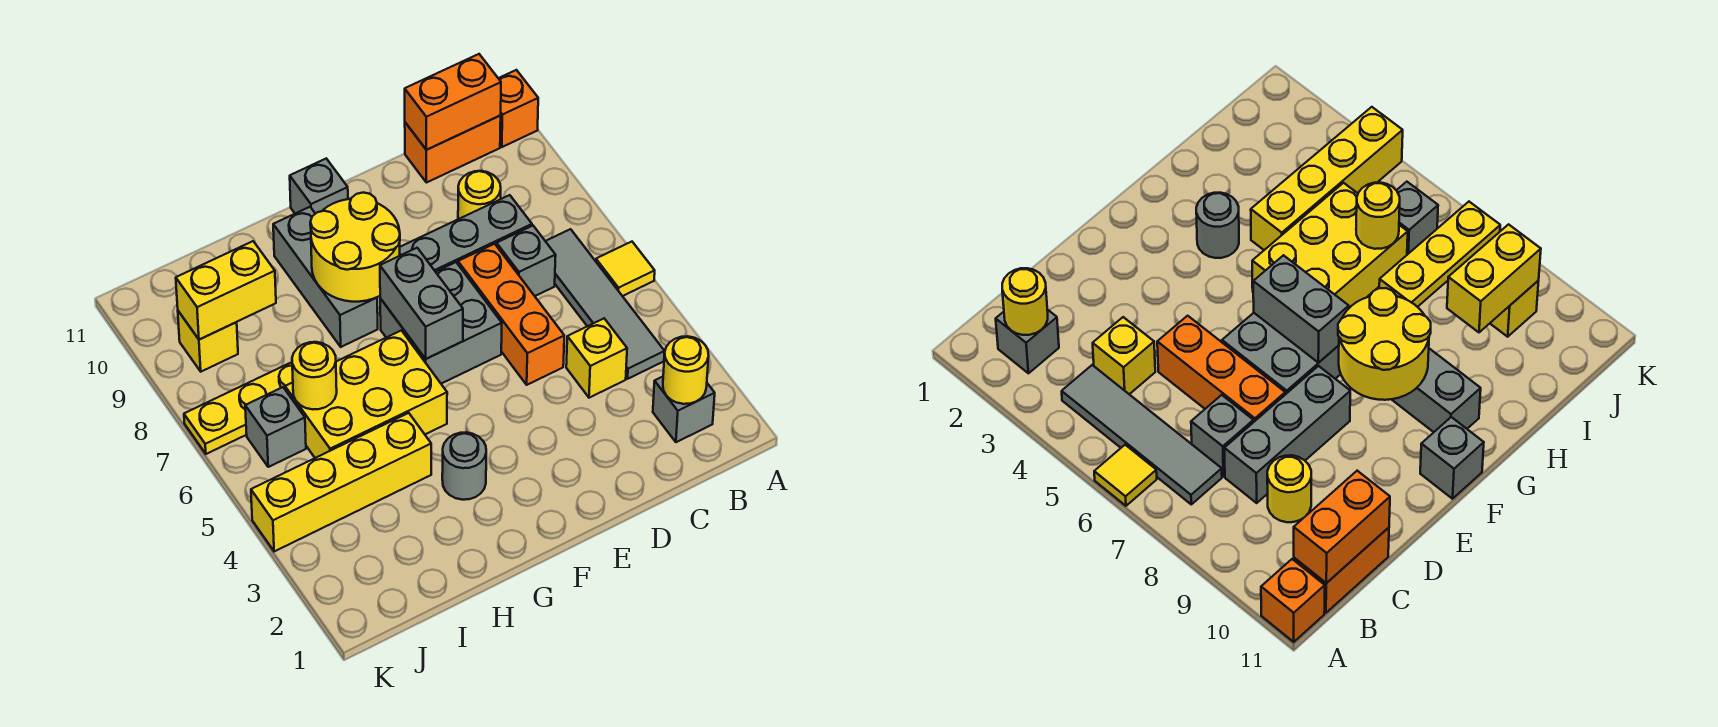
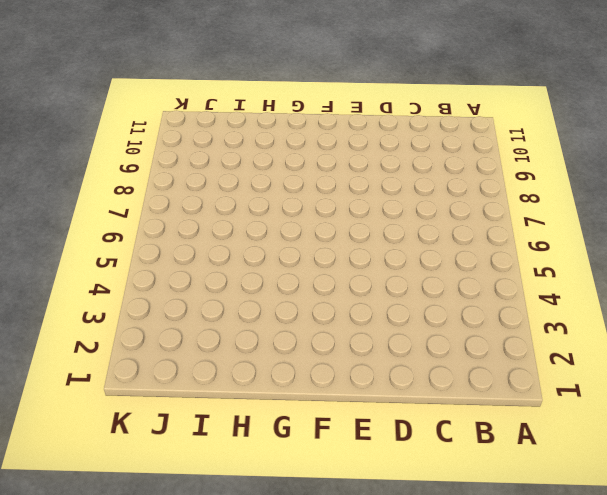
none -> yellow 1x1 tile [596,242,655,296]
none -> orange 1x1 brick [498,70,538,147]
none -> grey 1x1 brick [653,377,715,442]

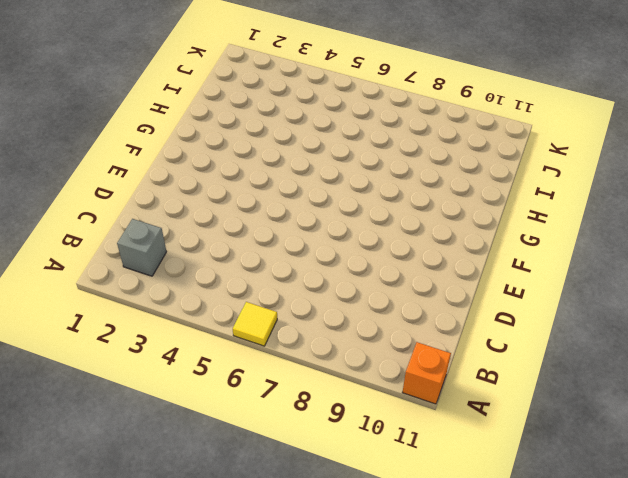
none -> grey 1x4 tile [546,229,665,379]
none -> orange 1x2 brick [405,116,501,183]
none -> yellow 1x1 brick [566,319,627,398]

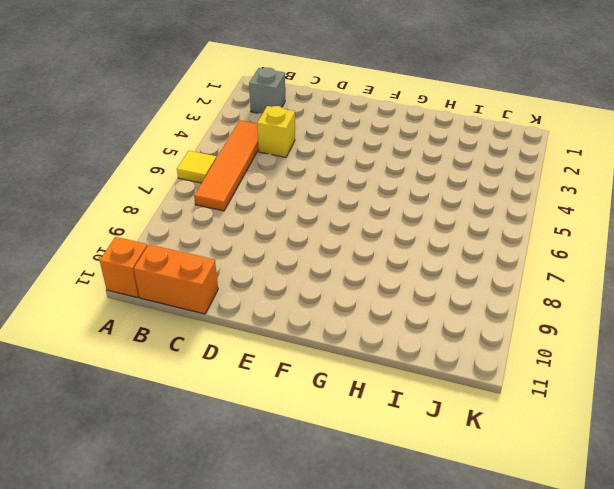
orange 1x4 tile [194,120,259,211] -> grey 1x4 tile [546,229,665,379]
none -> grey 1x1 brick [497,226,556,296]
none -> grey 1x3 brick [400,195,532,272]
none -> yellow 1x1 round brick [458,171,501,219]

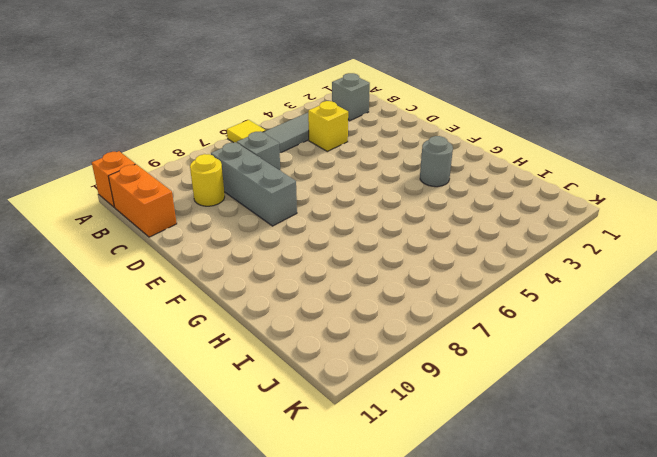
none -> orange 1x3 brick [458,244,564,385]
none -> grey 2x2 brick [380,262,502,384]
none -> grey 1x1 brick [290,159,348,214]

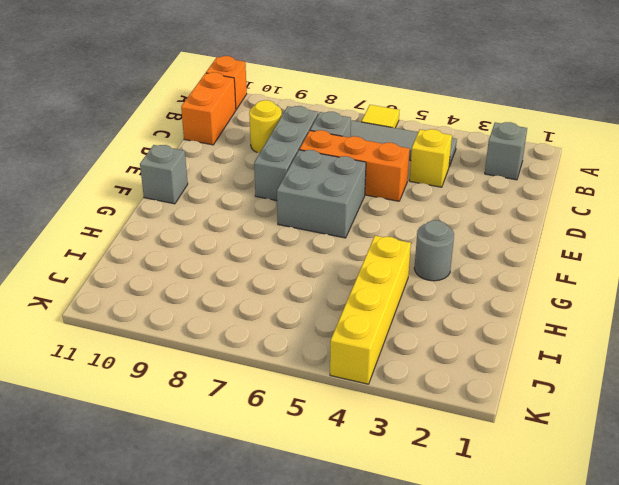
none -> yellow 2x3 brick [285,330,447,458]
none -> grey 1x3 brick [273,207,378,347]
none -> yellow 1x3 plate [184,362,293,454]

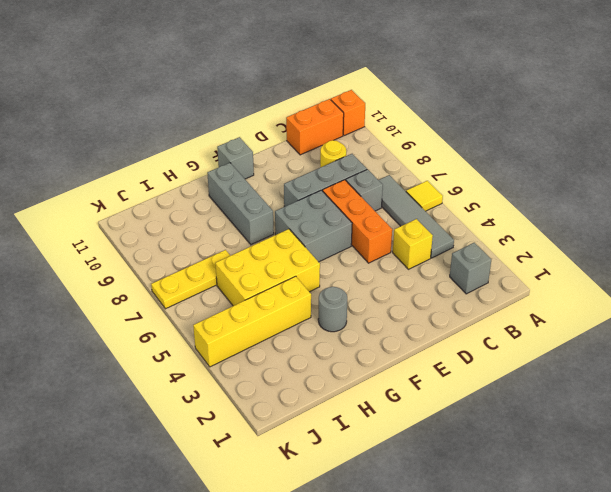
none -> grey 1x1 brick [245,387,306,467]
none -> yellow 1x1 brick [178,311,238,372]
none -> yellow 1x1 round brick [663,336,709,404]

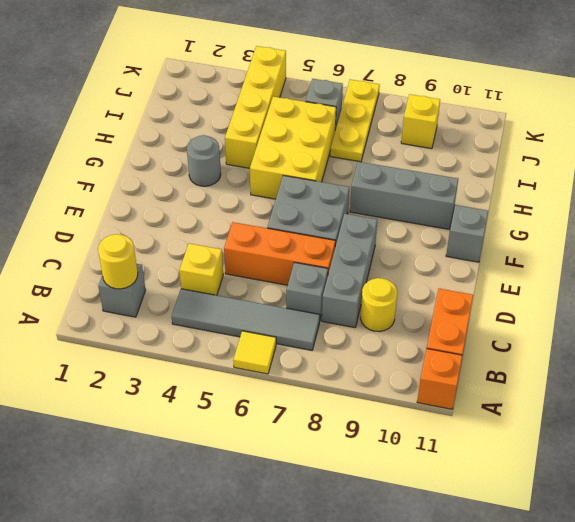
none -> orange 1x2 brick [405,54,501,150]
none -> grey 1x2 brick [380,248,463,359]
none -> yellow 2x2 round brick [310,193,400,302]

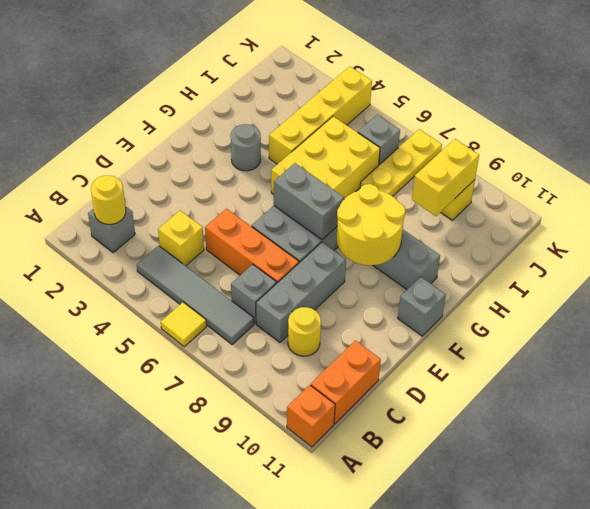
none -> orange 1x2 brick [405,54,501,150]
none -> yellow 1x1 round brick [292,342,337,409]

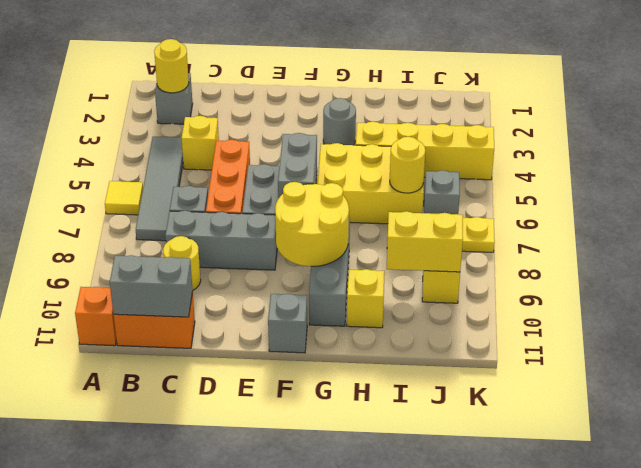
grey 1x2 brick [110,255,193,317] -> orange 1x2 brick [405,54,501,150]
yellow 1x1 brick [347,269,385,328] -> none

